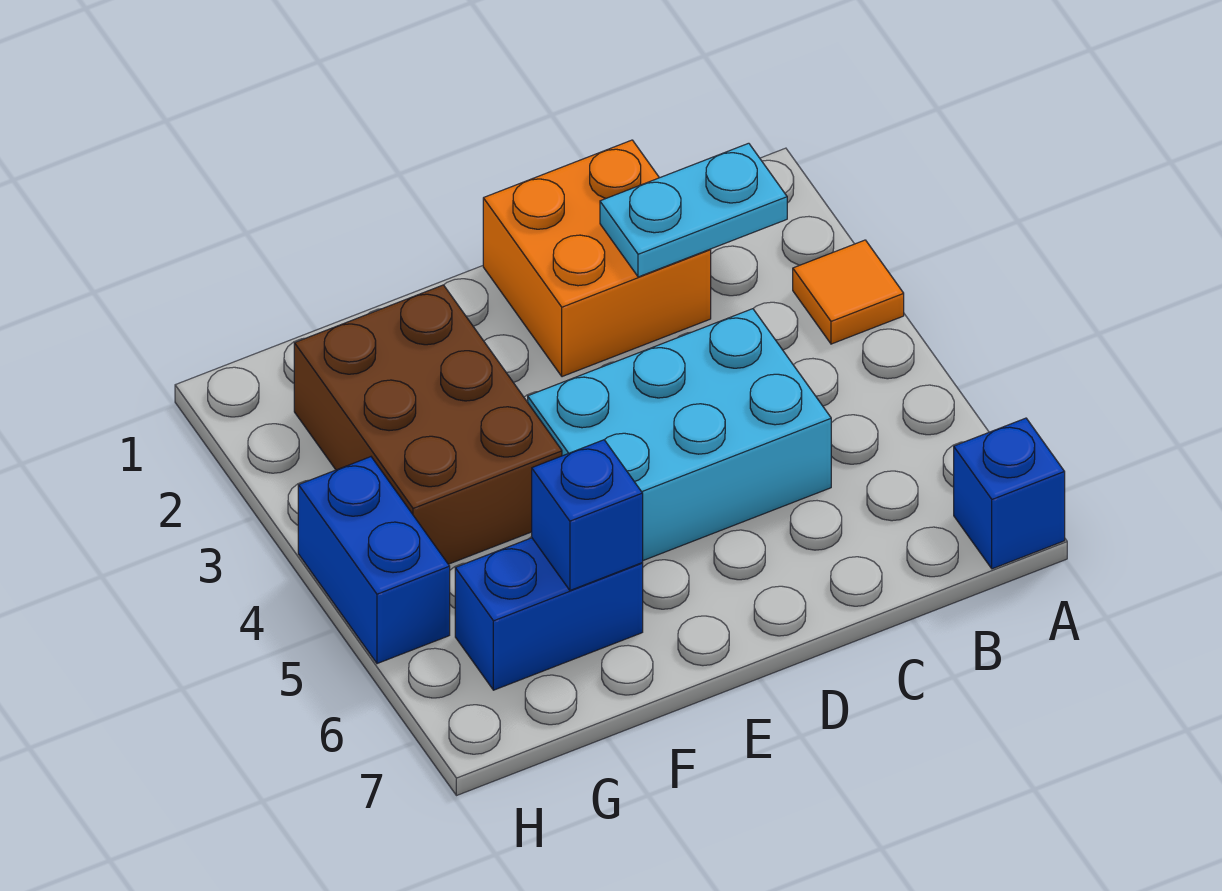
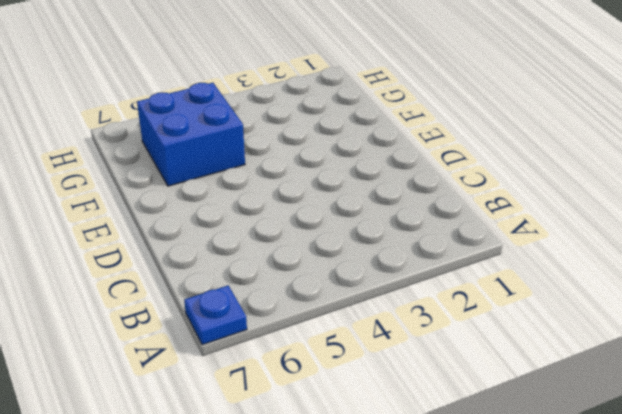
blue 1x1 plate [184,286,247,345] -> blue 1x1 brick [954,418,1065,569]
blue 2x2 brick [137,83,245,186] -> blue 1x2 brick [455,538,643,690]
none -> orange 1x1 tile [793,240,904,344]
none -> orange 2x2 brick [483,140,711,377]

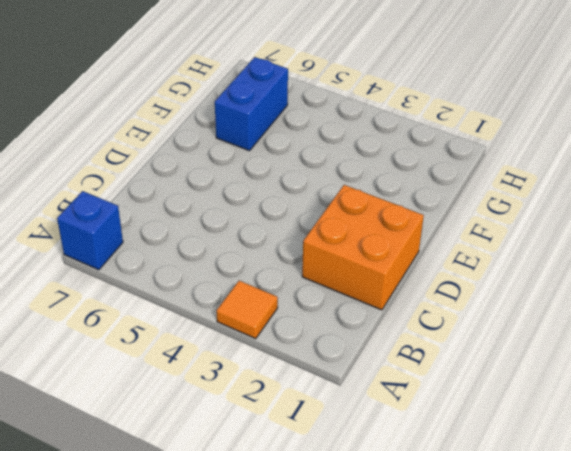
none -> cyan 2x3 brick [528,309,831,560]
none -> brown 2x3 brick [294,285,562,564]

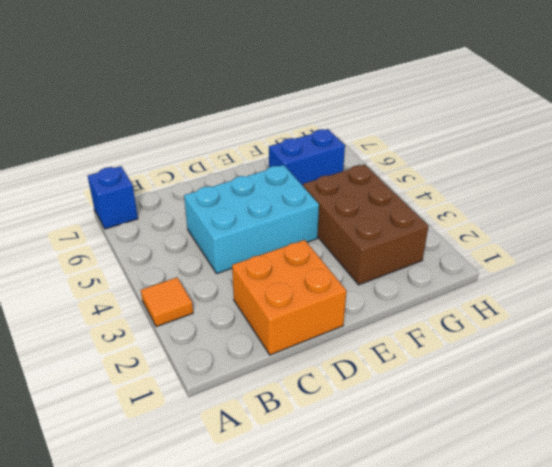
none -> blue 1x2 brick [298,457,450,664]
none -> cyan 1x2 plate [600,143,787,277]

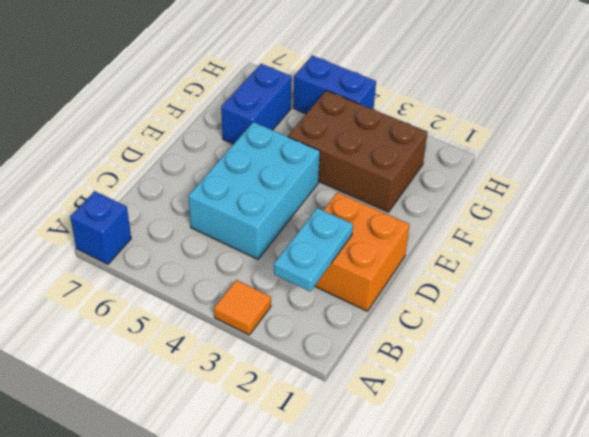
none -> blue 1x1 brick [532,440,643,590]

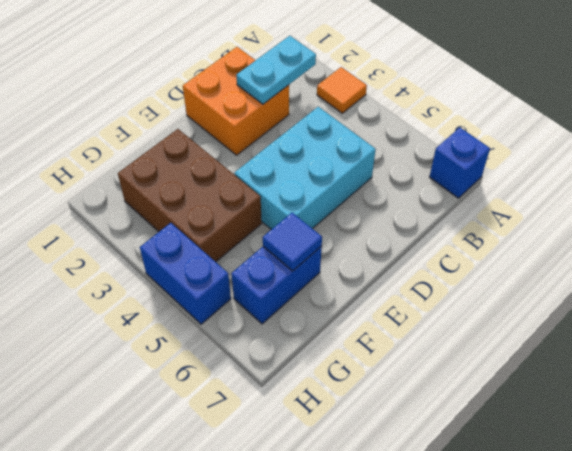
blue 1x1 tile [263,213,322,271] -> blue 1x1 brick [532,440,643,590]

